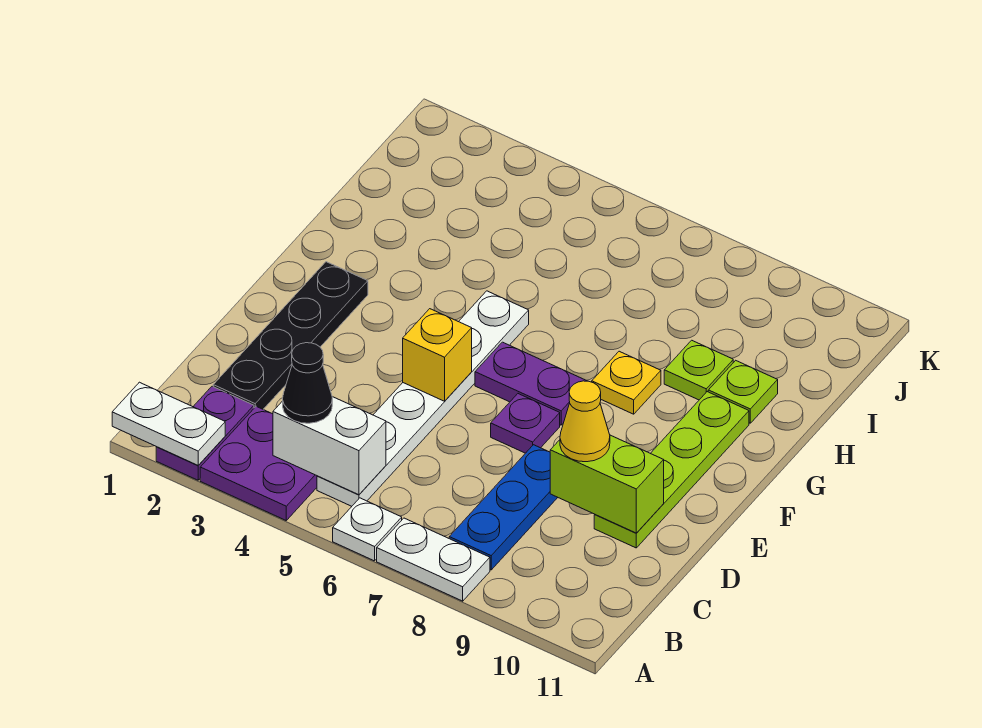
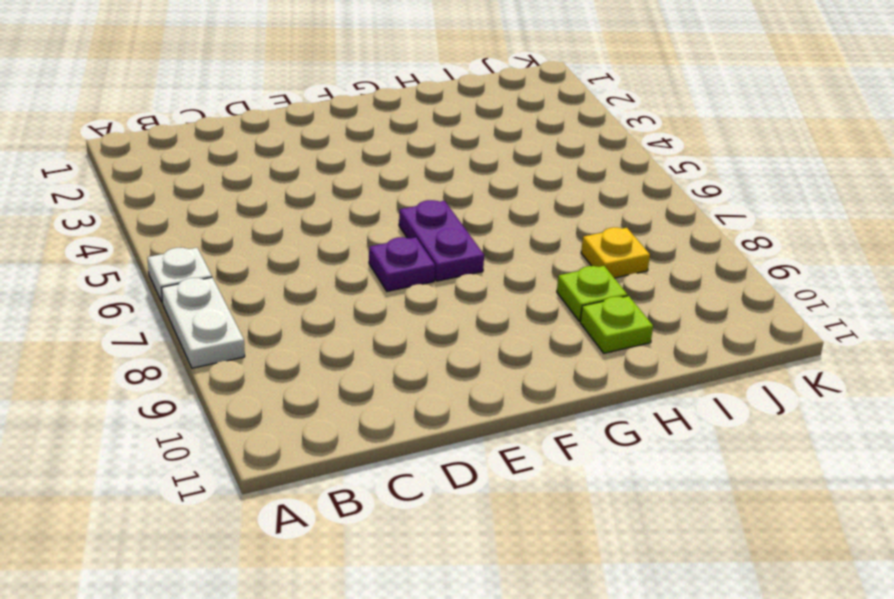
yellow 1x1 plate [581,227,650,278] -> yellow 1x1 plate moved to [592,351,661,414]
none -> purple 1x2 plate [156,386,254,480]
none -> purple 2x2 plate [200,406,317,520]
none -> white 1x6 plate [317,291,529,506]

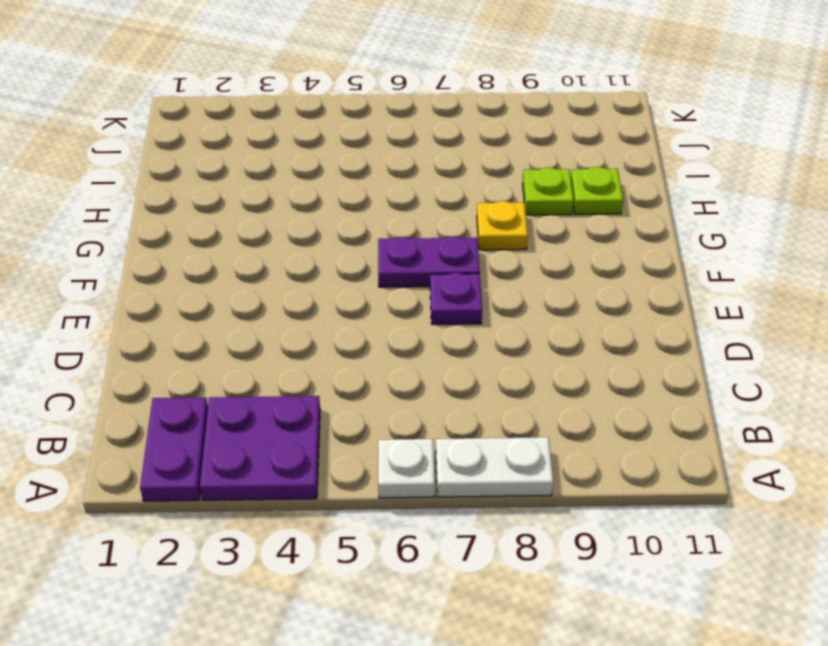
none -> white 1x6 plate [317,291,529,506]
none -> blue 1x3 plate [449,445,558,570]
none -> black 1x4 plate [213,262,368,409]

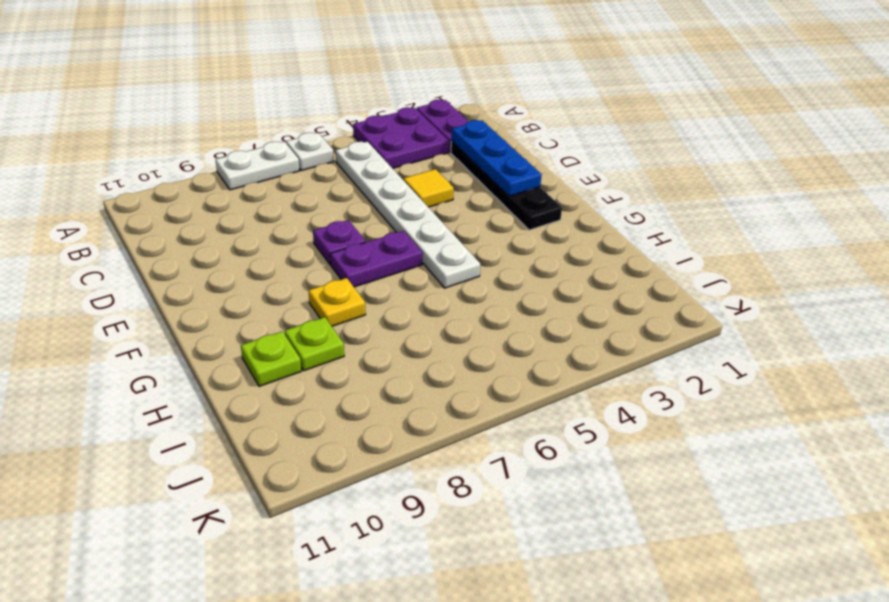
blue 1x3 plate [451,120,542,196] -> blue 1x3 plate moved to [449,445,558,570]
yellow 1x1 tile [404,169,454,207] -> none
none -> lime 1x4 plate [594,392,749,548]
none -> white 1x2 plate [112,382,225,465]
none -> white 1x2 brick [273,397,386,495]

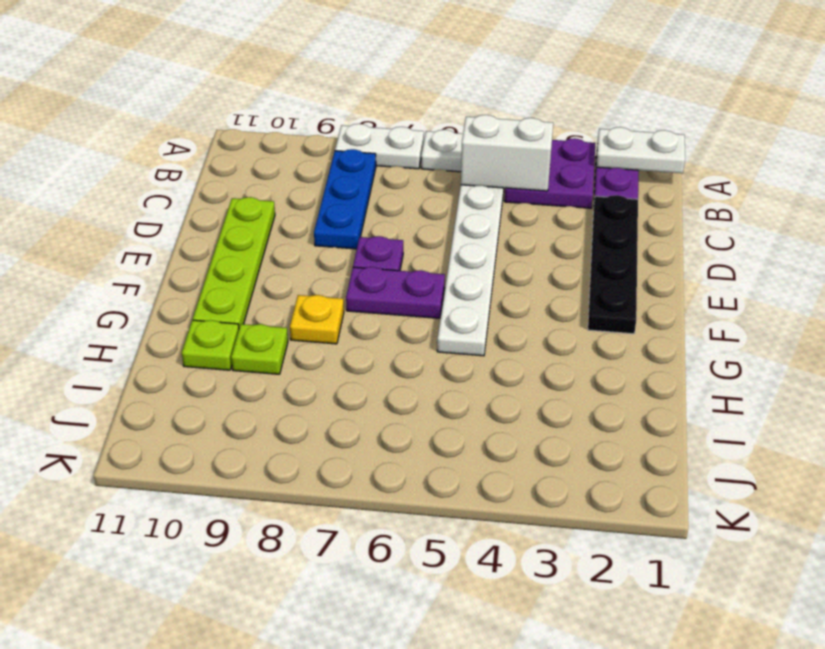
none -> lime 1x2 brick [550,435,664,533]
none -> yellow 1x1 brick [403,309,472,401]
none -> black 1x1 cone [283,343,332,423]

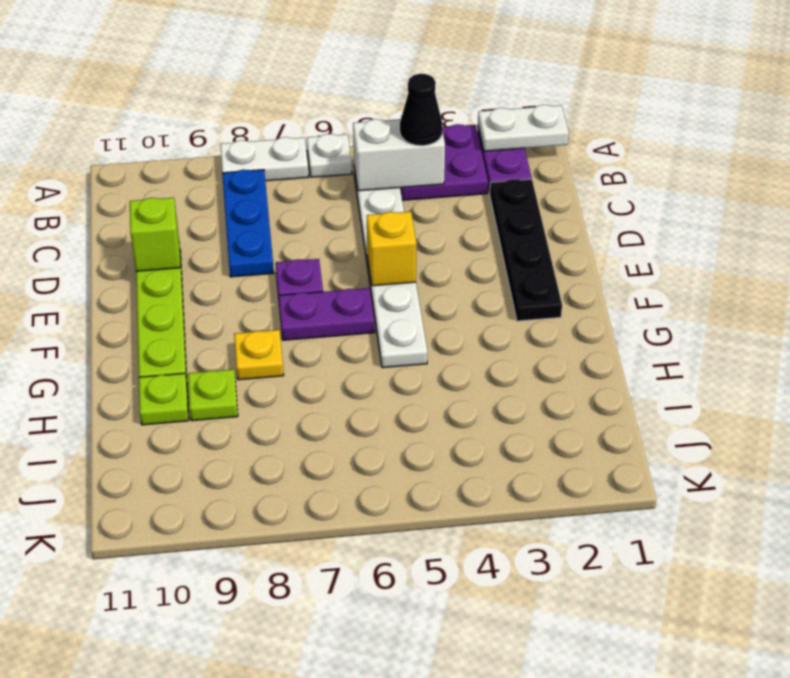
lime 1x1 brick [130,198,180,271] -> lime 1x2 brick [550,435,664,533]
none -> yellow 1x1 cone [560,381,610,462]

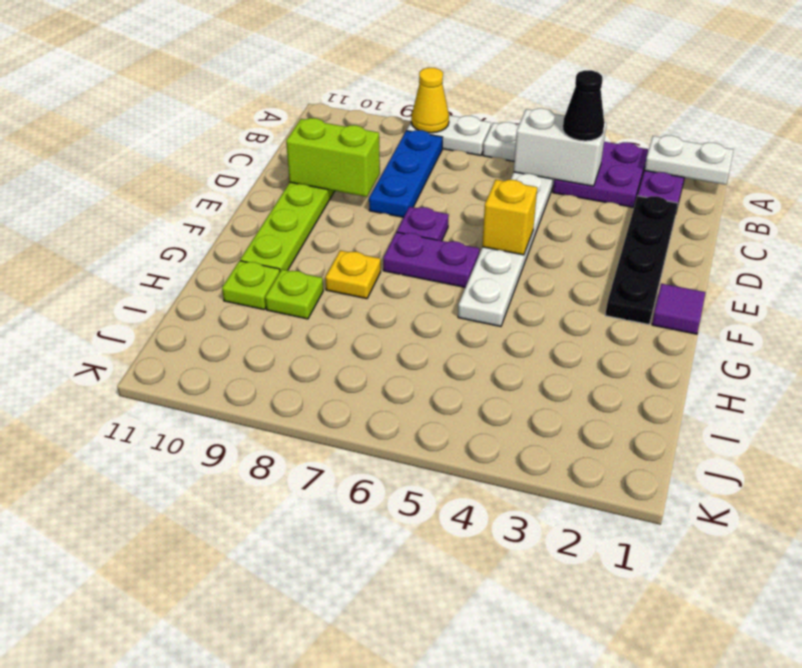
yellow 1x1 cone [411,68,449,133] -> yellow 1x1 cone moved to [560,381,610,462]
purple 1x1 tile [652,284,706,334] -> none

